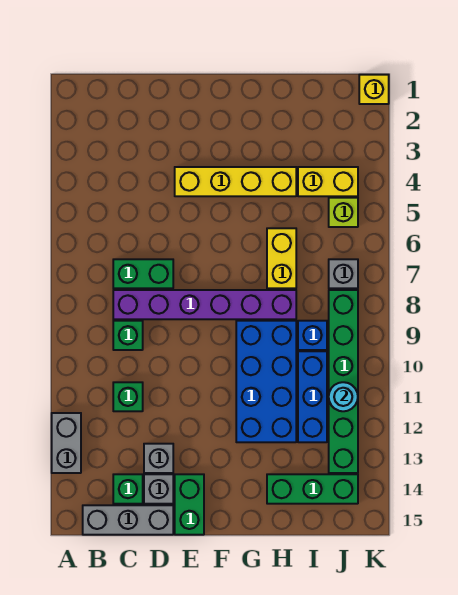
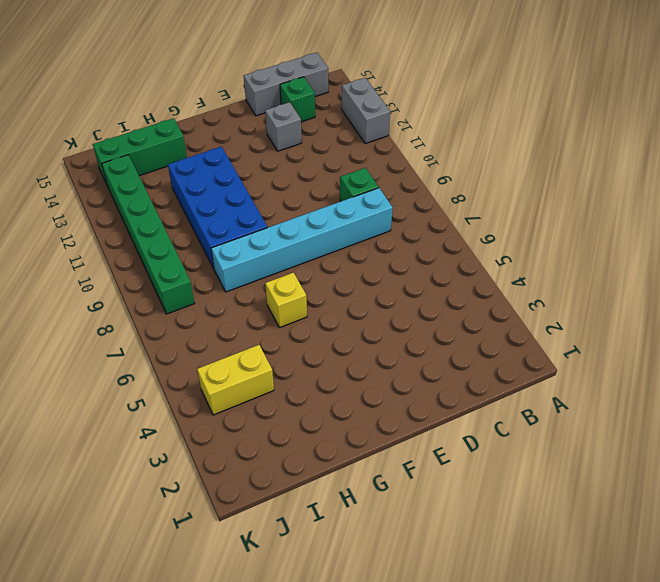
cyan 1x6 brick [211,188,393,292] -> purple 1x6 brick [113,290,296,319]
yellow 1x1 brick [265,272,307,328] -> yellow 1x1 brick moved to [359,75,389,104]
none -> green 1x2 brick [113,259,173,288]
none -> green 1x1 brick [113,382,143,411]
none -> grey 1x1 brick [144,474,173,504]

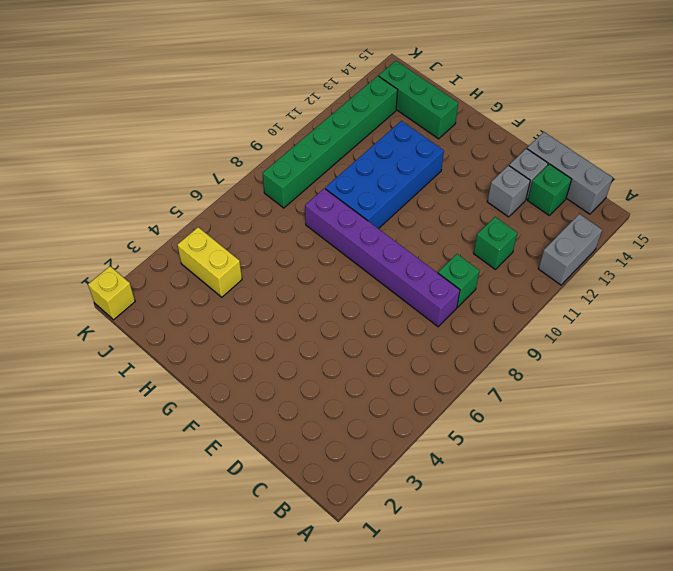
none -> green 1x2 brick [113,259,173,288]
none -> yellow 1x4 brick [175,167,296,196]
none -> green 1x2 brick [175,474,204,535]

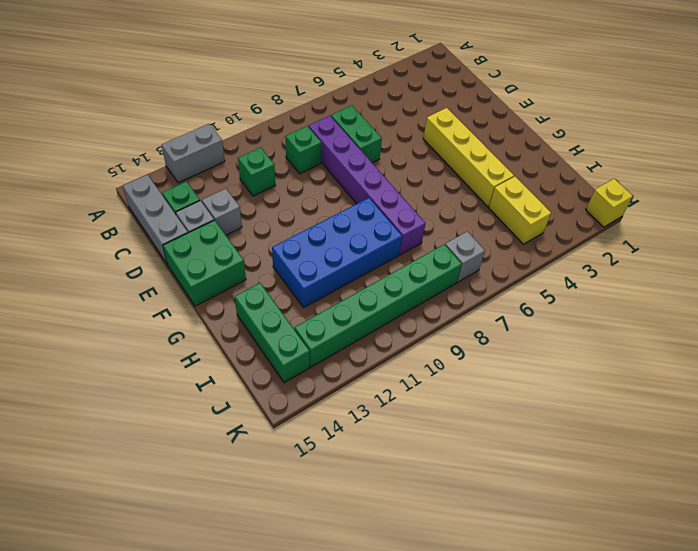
green 2x2 brick [163,220,246,306] -> green 1x2 brick [175,474,204,535]
none -> yellow 1x2 brick [267,228,296,288]
none -> blue 1x1 brick [298,321,327,350]
none -> blue 1x3 brick [298,351,327,442]

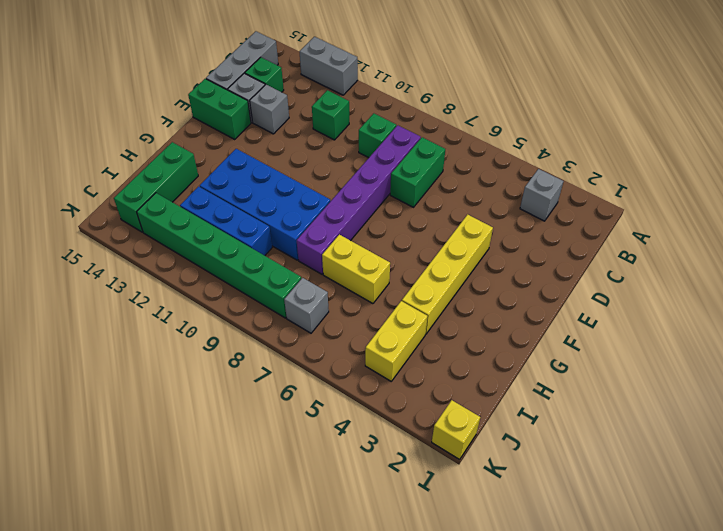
grey 1x1 brick [520,169,563,221] -> none
none -> blue 1x1 brick [298,321,327,350]
none -> lime 1x1 brick [329,198,358,227]
none -> cyan 1x1 round brick [329,382,358,411]

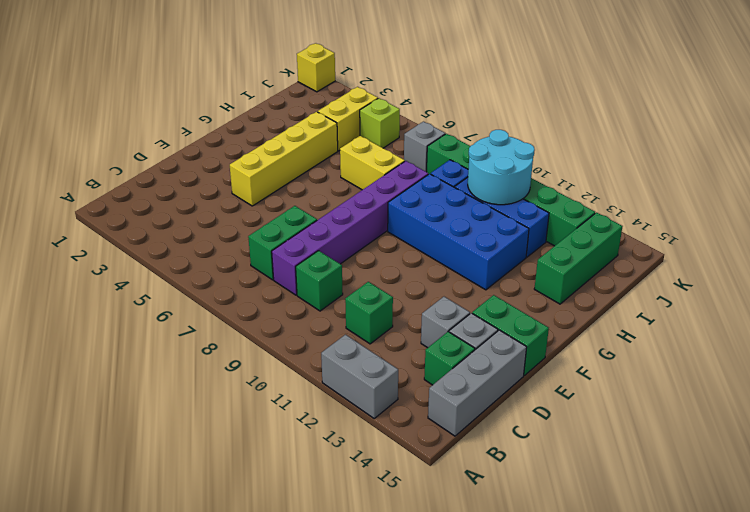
cyan 2x2 round brick [468,130,535,205] -> cyan 1x1 round brick [329,382,358,411]

